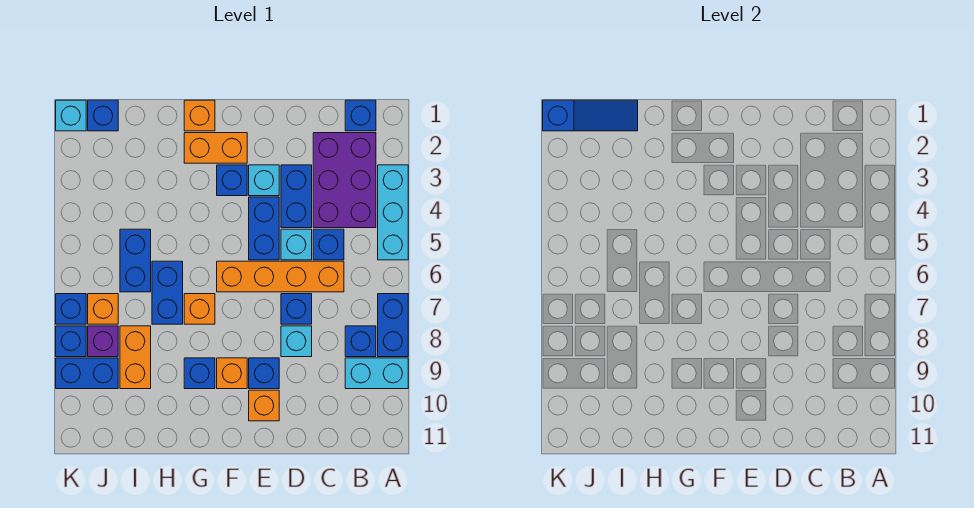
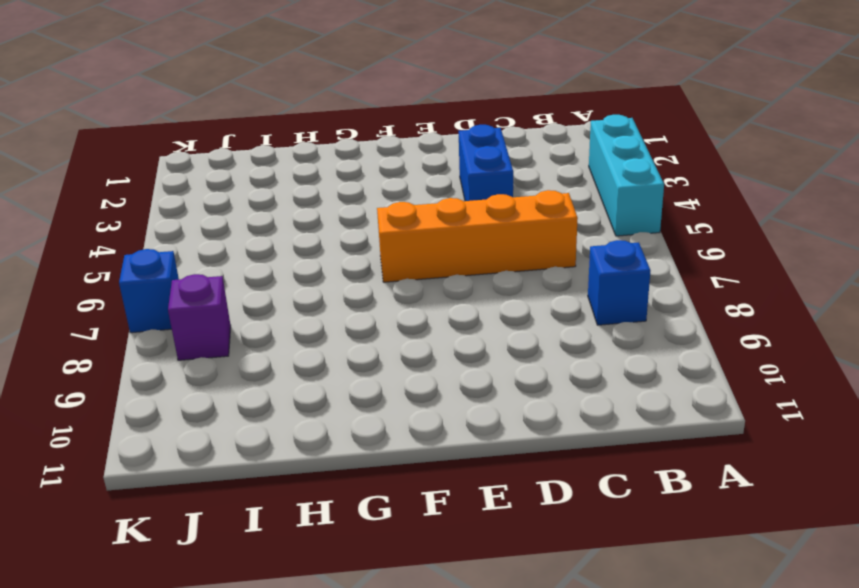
none -> blue 1x2 brick [378,294,408,357]
none -> cyan 1x2 brick [345,358,408,389]
none -> blue 1x1 brick [345,100,376,131]
none -> purple 2x3 brick [313,133,376,228]

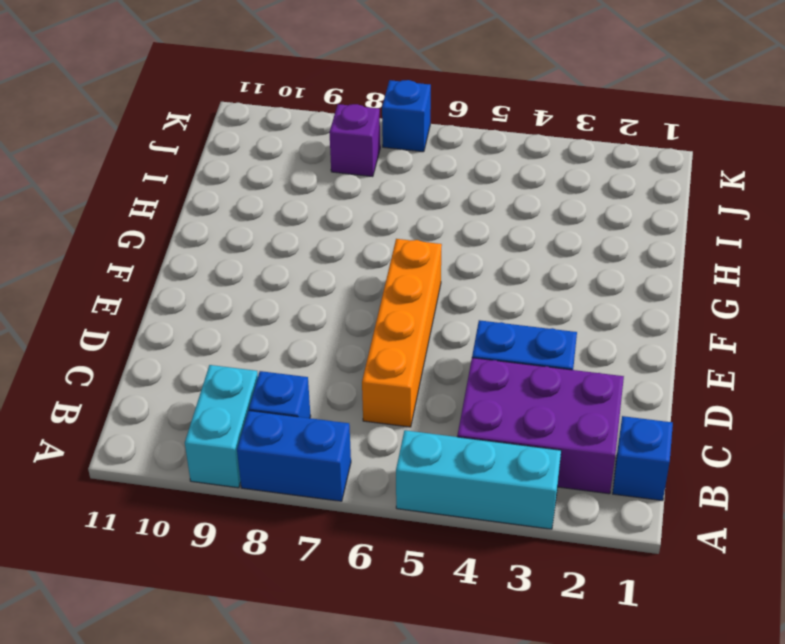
none -> blue 1x1 brick [313,229,344,260]
none -> cyan 1x1 brick [281,229,312,260]
none -> blue 1x1 brick [281,294,312,324]
none -> cyan 1x1 brick [281,326,312,357]

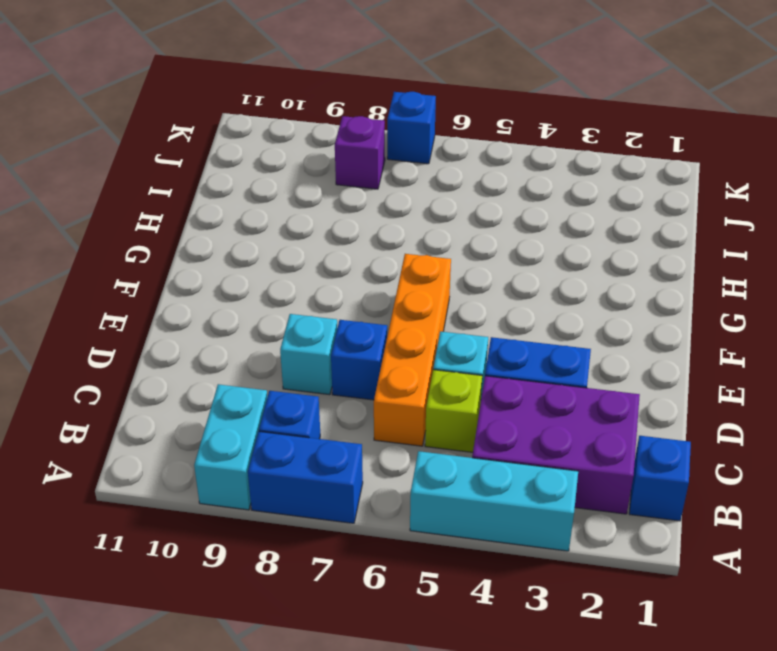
lime 1x1 brick [425,370,482,452] -> blue 1x1 brick [313,229,344,260]
none -> cyan 1x1 brick [249,165,279,196]
none -> blue 1x2 brick [249,197,279,260]
none -> blue 1x1 brick [249,358,279,389]
none -> orange 1x1 brick [249,390,279,421]

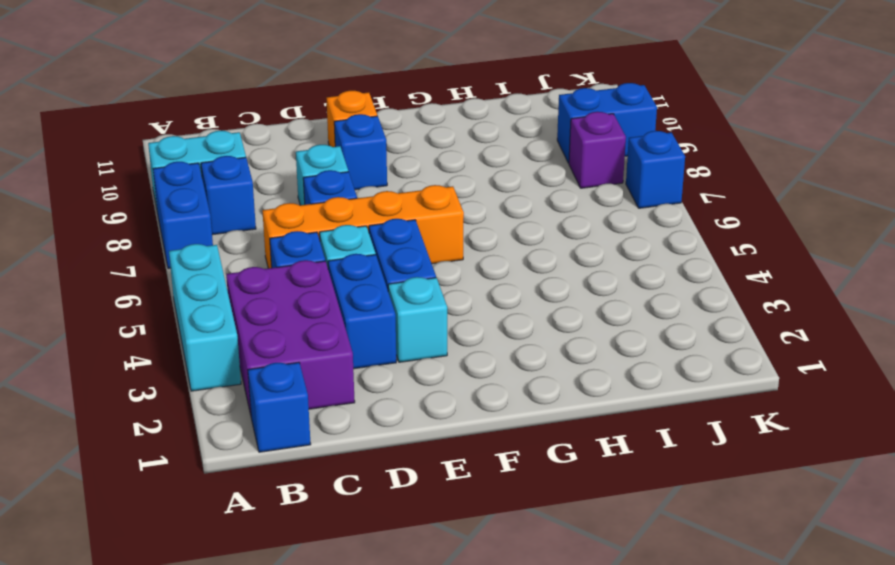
none -> orange 1x2 brick [184,133,247,163]
none -> blue 1x1 brick [217,165,247,196]
none -> orange 1x1 brick [217,358,247,389]
none -> orange 1x1 brick [184,100,215,131]

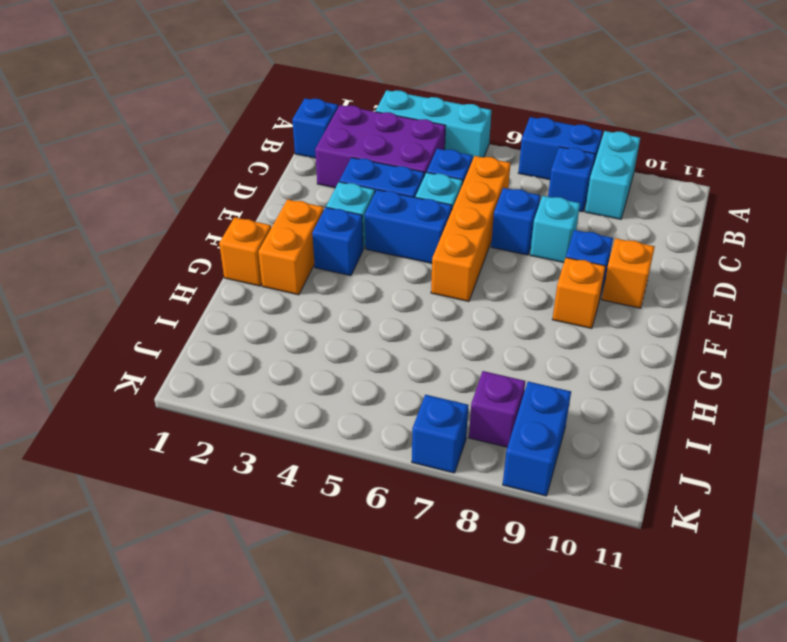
none -> orange 1x1 brick [184,294,215,324]
none -> blue 1x1 brick [184,358,215,389]
none -> blue 1x2 brick [152,261,183,324]
none -> blue 1x2 brick [120,229,151,292]

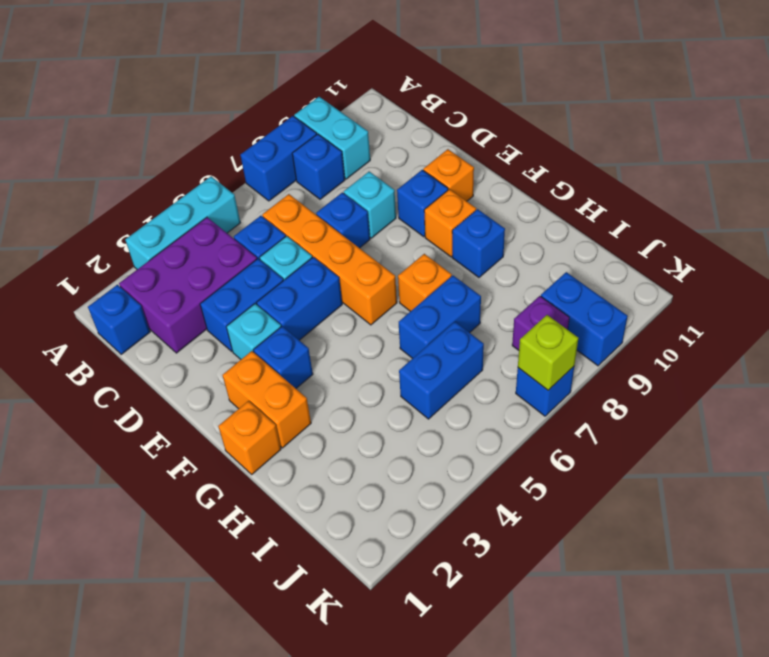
lime 1x1 brick [518,315,578,390] -> none
none -> orange 1x2 brick [120,326,151,389]
none -> blue 1x1 brick [88,100,118,131]
none -> orange 1x1 brick [88,294,118,324]
none -> cyan 1x1 brick [56,100,86,131]

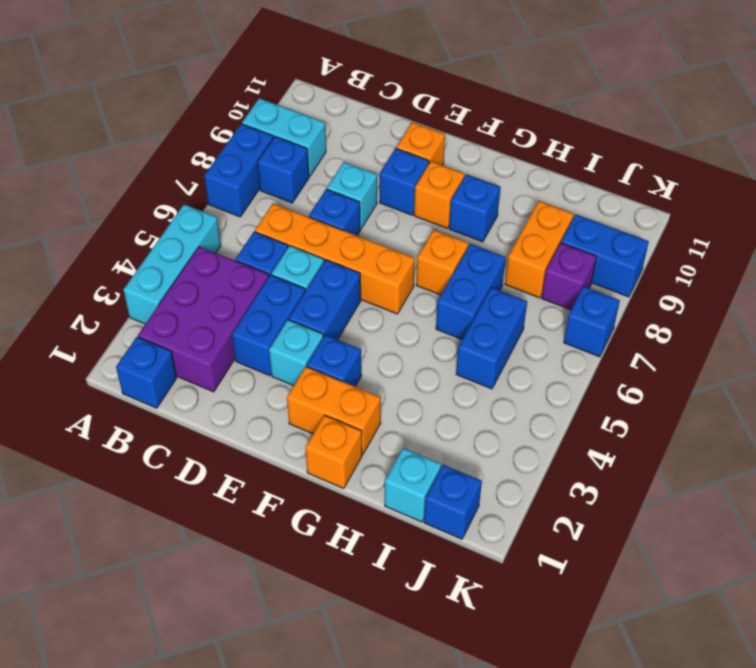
cyan 1x1 brick [385,448,441,522] -> cyan 1x1 brick moved to [56,100,86,131]
none -> orange 1x1 brick [88,294,118,324]
none -> blue 1x1 brick [56,326,86,357]
none -> blue 1x3 slope [543,100,638,131]

